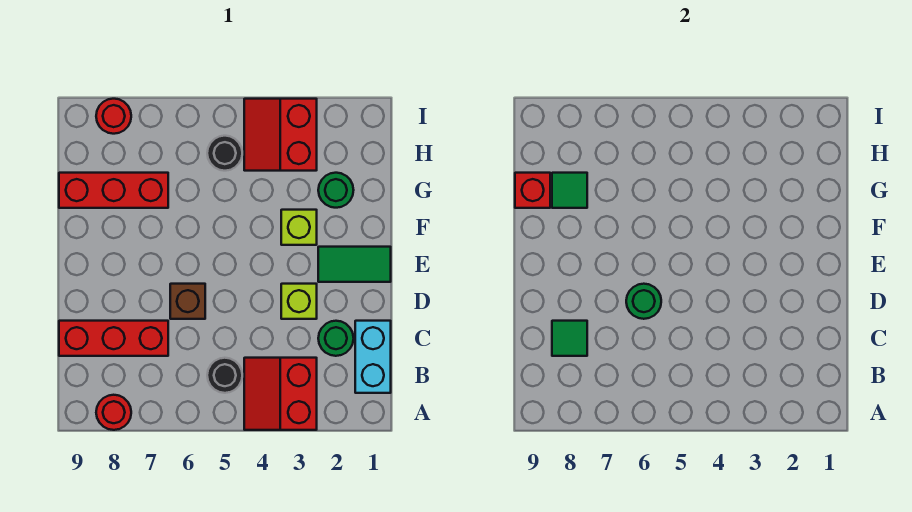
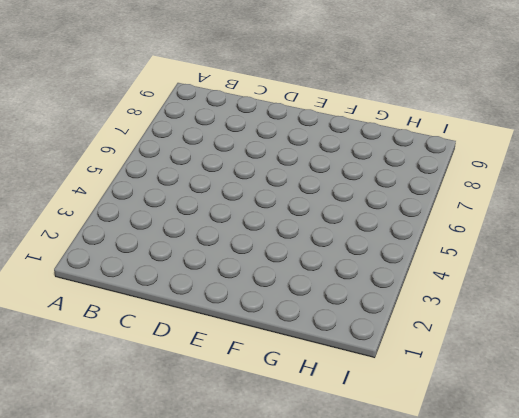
none -> red 2x2 slope [244,358,317,430]
none -> red 1x1 round brick [96,395,131,430]
none -> cyan 1x2 brick [355,321,391,393]

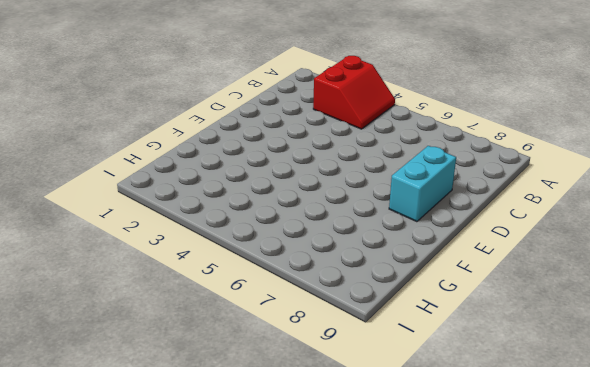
cyan 1x2 brick [389,146,456,222] -> cyan 1x2 brick moved to [355,321,391,393]
none -> red 1x1 round brick [96,395,131,430]
none -> black 1x1 round brick [207,358,242,393]
none -> green 1x1 round brick [318,321,354,356]

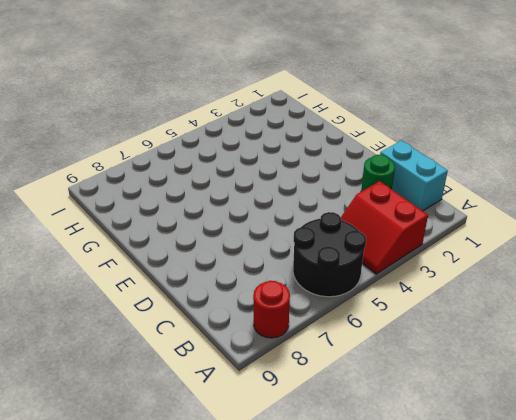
black 2x2 round brick [293,212,366,297] -> black 1x1 round brick [207,358,242,393]
none -> red 1x3 brick [59,321,168,356]
none -> lime 1x1 brick [281,284,317,319]
none -> brown 1x1 brick [170,284,205,319]

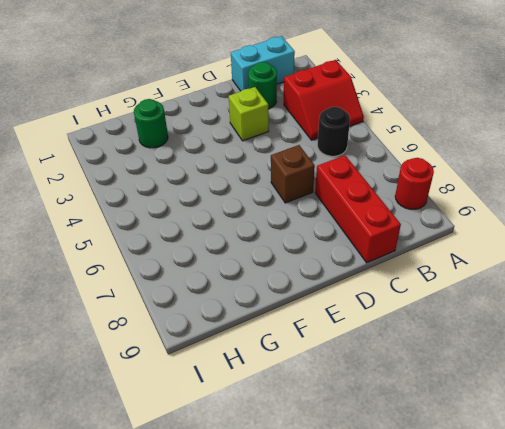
none -> green 1x2 tile [318,247,391,282]
none -> lime 1x1 brick [281,210,317,245]
none -> red 1x3 brick [59,173,168,208]

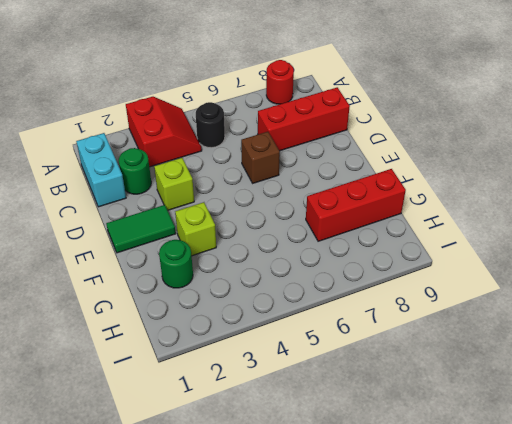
none -> red 2x2 slope [244,99,317,171]
none -> black 1x1 round brick [207,136,242,171]
none -> red 1x1 round brick [96,99,131,134]

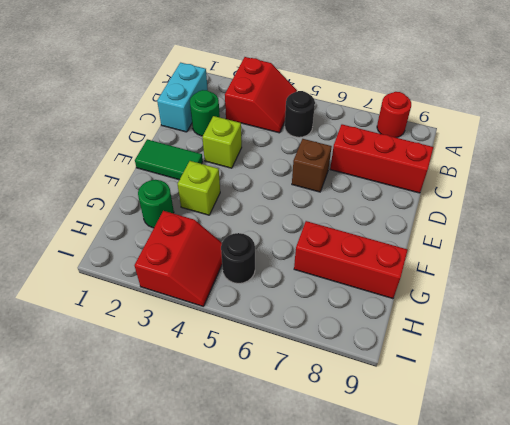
none -> red 1x1 round brick [96,99,131,134]
none -> green 1x1 tile [552,321,587,356]
none -> green 1x1 round brick [626,284,661,319]

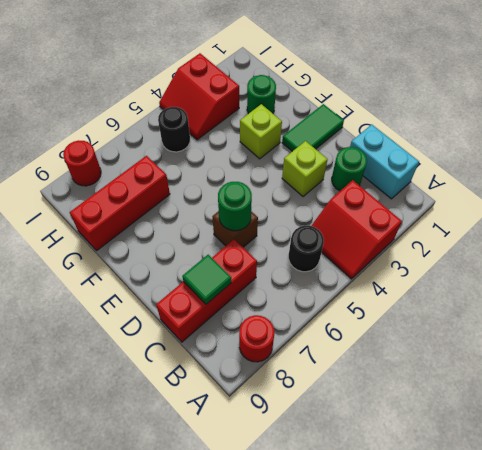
none -> green 1x1 tile [552,173,587,208]
none -> red 1x1 brick [515,173,550,208]

